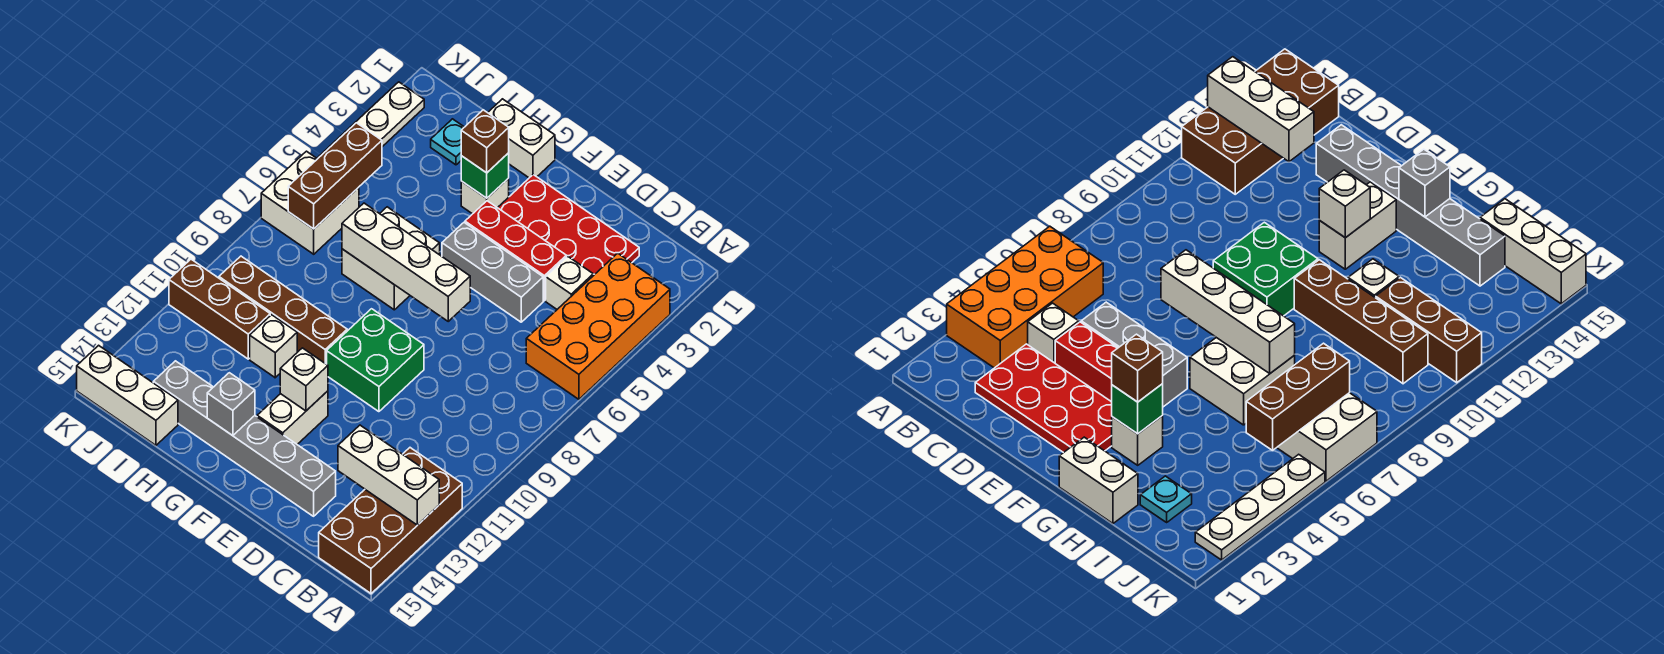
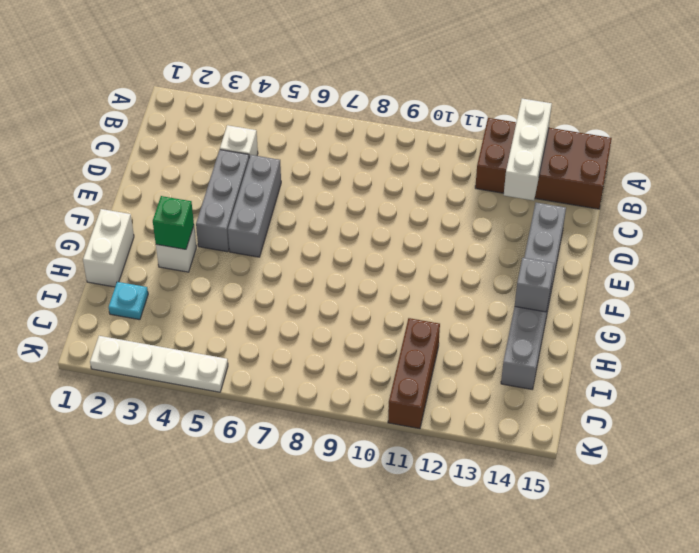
grey 1x3 brick [196,150,249,252] -> red 1x3 brick [465,201,566,301]
none -> orange 2x4 brick [526,253,670,399]
none -> red 2x4 plate [498,175,639,276]
none -> green 2x2 brick [327,309,424,412]

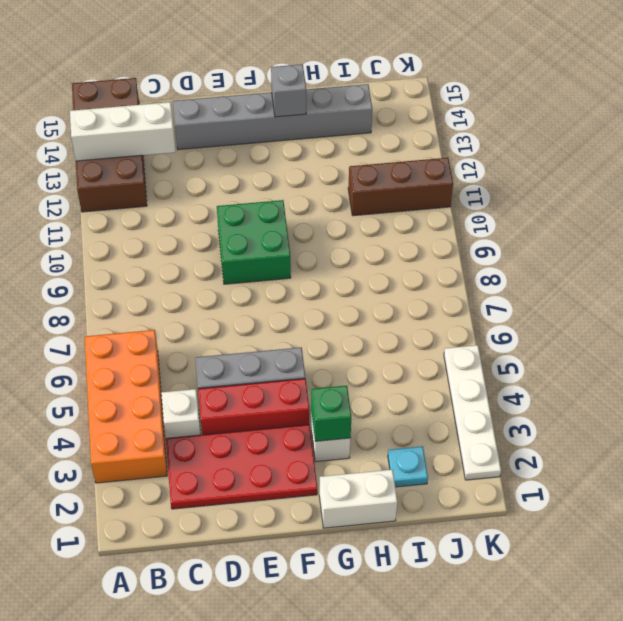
none -> white 1x2 brick [257,391,328,444]
none -> white 2x2 brick [342,207,440,310]
none -> brown 1x4 brick [219,256,347,364]

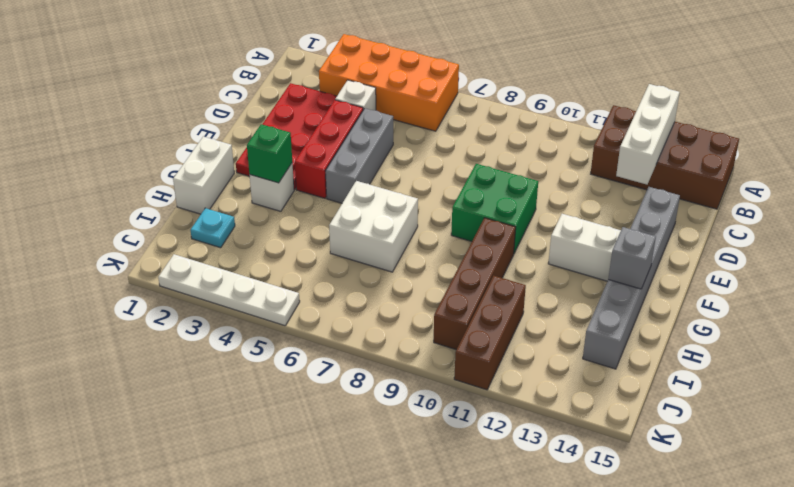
none -> white 1x1 brick [250,315,297,378]
none -> white 1x3 brick [77,345,178,445]
none -> white 2x2 brick [261,151,359,254]

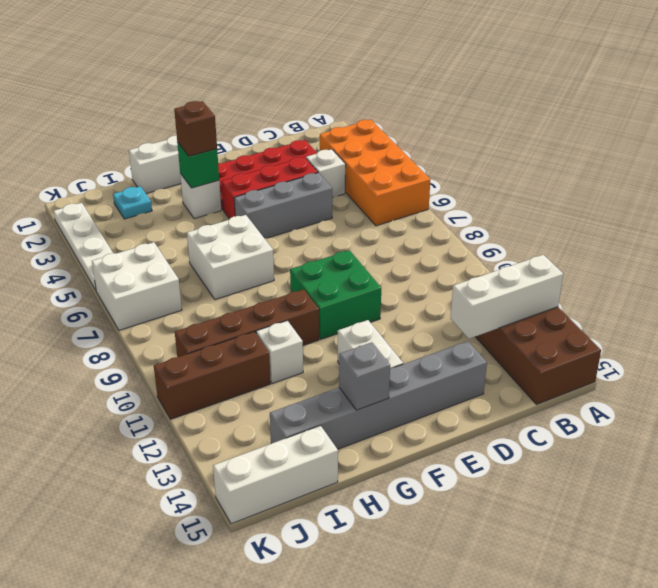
none -> white 1x4 brick [342,203,470,321]
none -> white 1x1 brick [280,348,328,411]
none -> brown 1x3 brick [288,123,382,229]

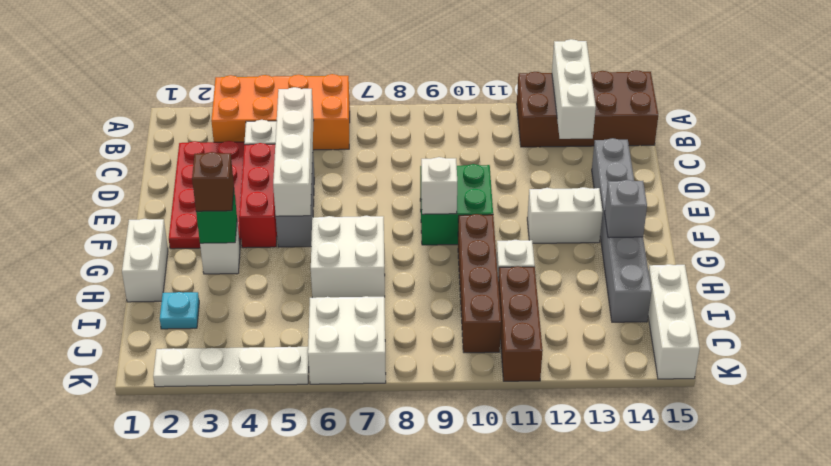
white 1x4 brick [273,87,314,216] -> white 1x4 brick moved to [342,203,470,321]
white 1x1 brick [421,157,457,214] -> white 1x1 brick moved to [280,348,328,411]
none -> brown 1x3 brick [288,123,382,229]

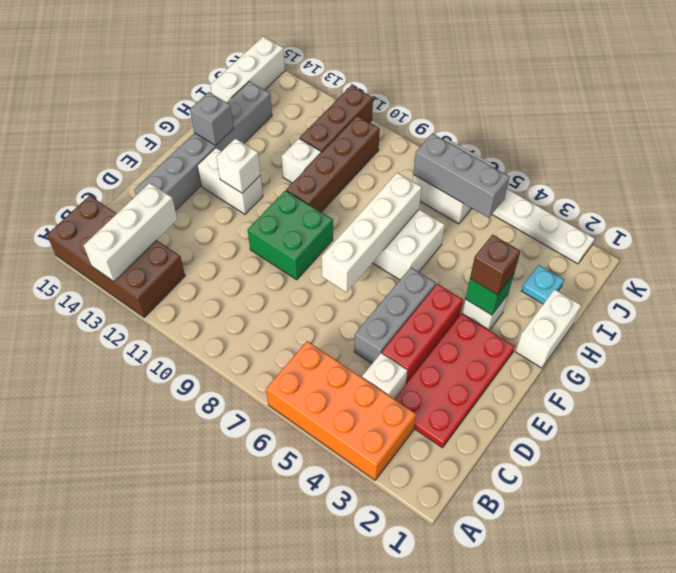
grey 1x3 brick [413,133,510,218] -> brown 1x3 brick [288,123,382,229]

